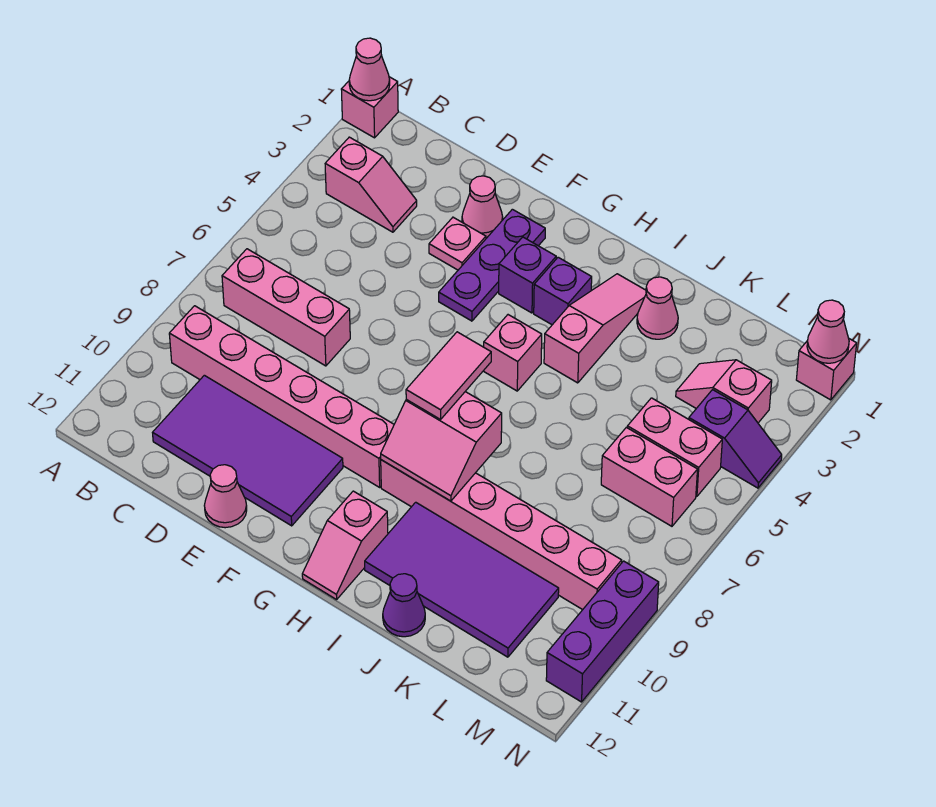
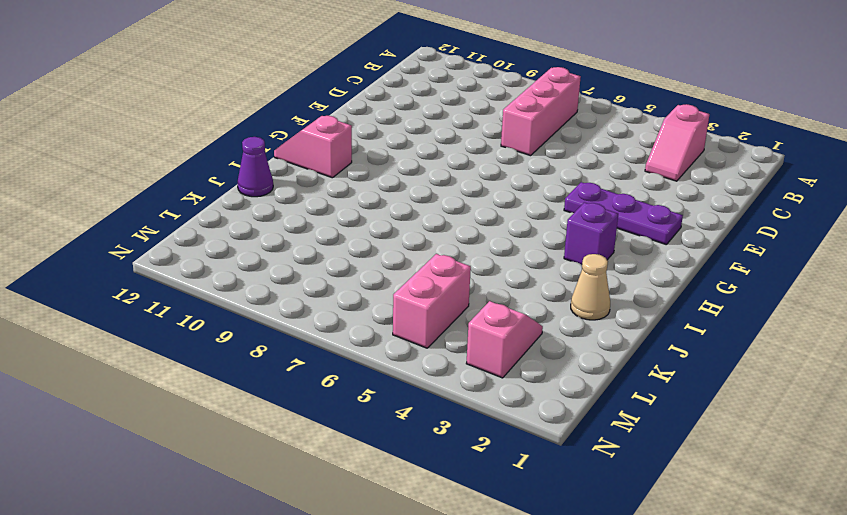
tan 1x1 cone [571,254,610,320] -> pink 1x1 cone [637,277,678,339]
none -> pink 1x1 brick [341,77,398,138]
none -> pink 1x6 brick [169,306,394,487]
none -> purple 2x4 tile [153,375,343,526]

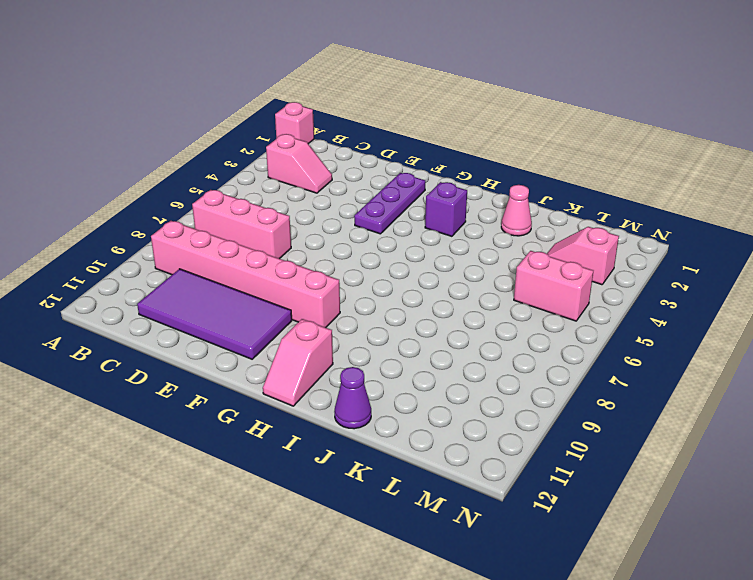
none -> pink 1x1 cone [462,176,503,238]
none -> pink 1x1 plate [429,217,486,270]
none -> pink 1x1 cone [204,465,247,528]

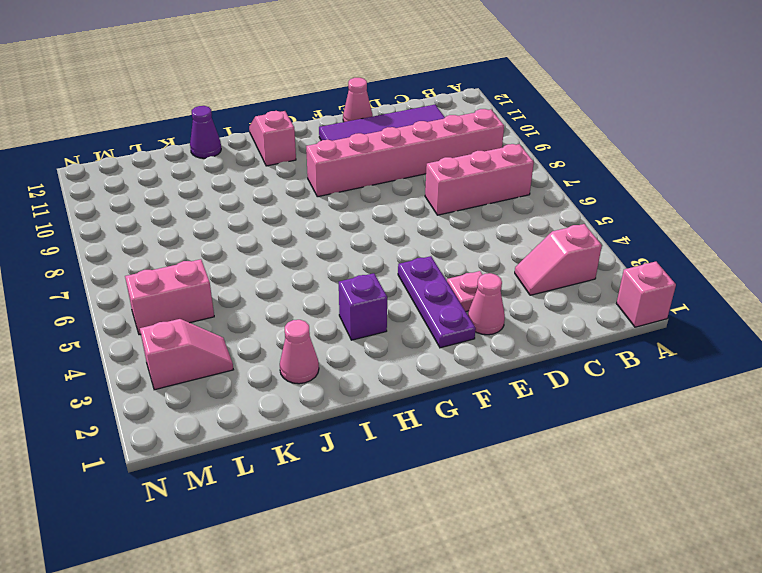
none -> purple 1x1 brick [499,237,556,313]
none -> pink 1x1 brick [484,315,542,391]
none -> pink 1x6 brick [381,460,622,610]

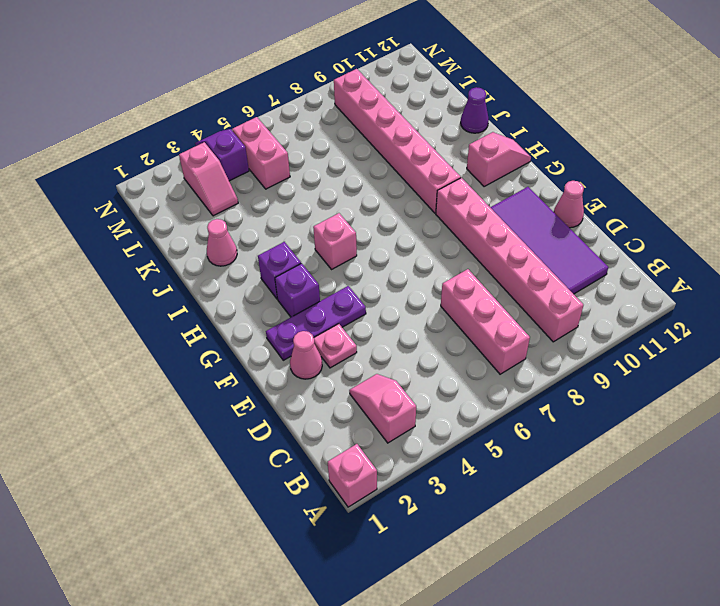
none -> pink 1x3 slope [544,274,646,383]
none -> purple 2x4 tile [365,502,559,657]
none -> pink 1x2 brick [601,427,698,526]

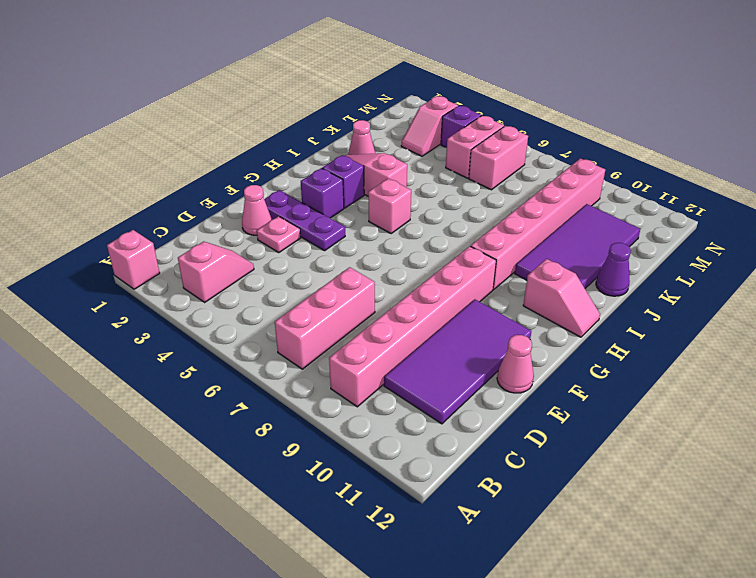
none -> pink 1x1 brick [796,339,857,400]
none -> purple 1x3 brick [546,561,659,702]
none -> pink 1x1 cone [349,38,390,101]

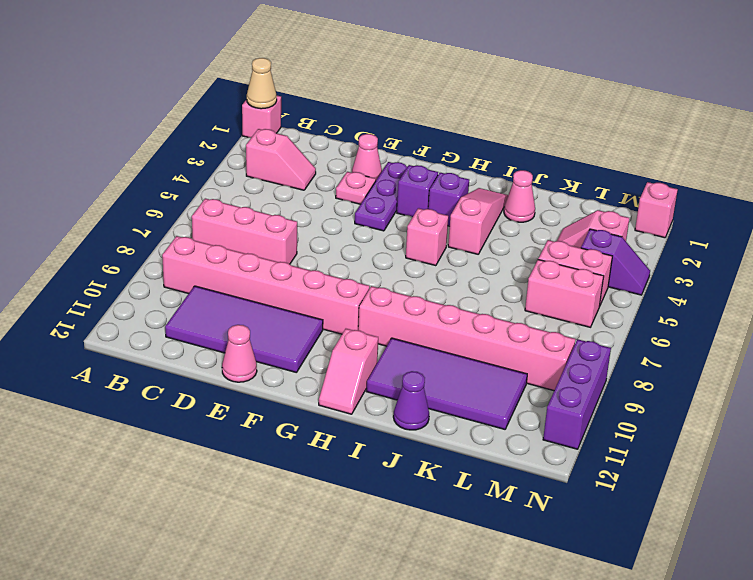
tan 1x1 cone [247,58,277,109] -> pink 1x1 cone [349,38,390,101]
none -> pink 2x2 slope [381,392,502,501]
none -> pink 1x1 cone [807,300,849,363]
none -> pink 1x2 tile [406,332,491,419]

